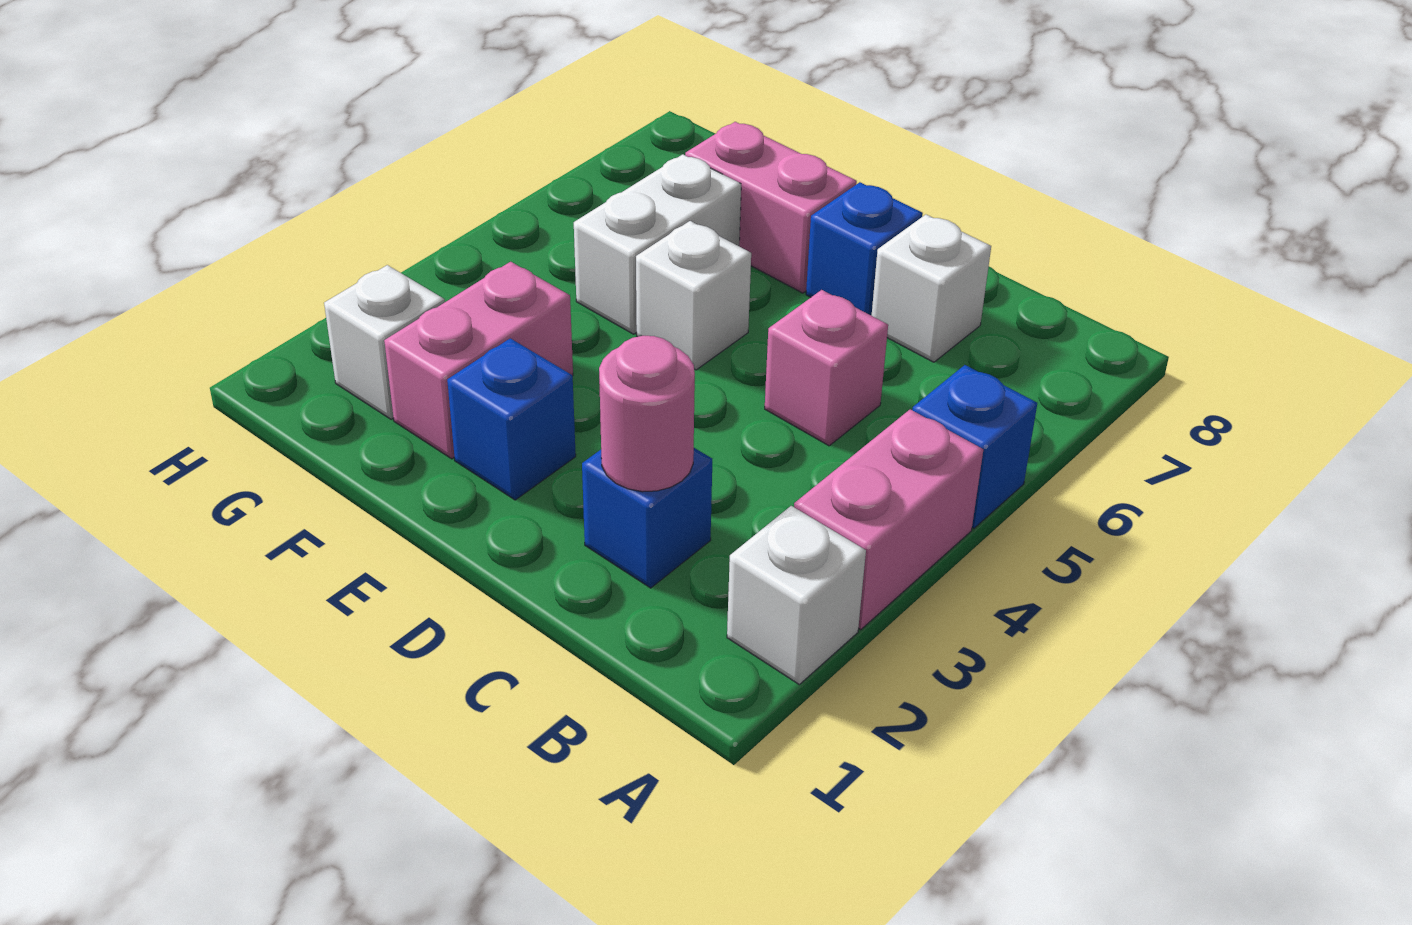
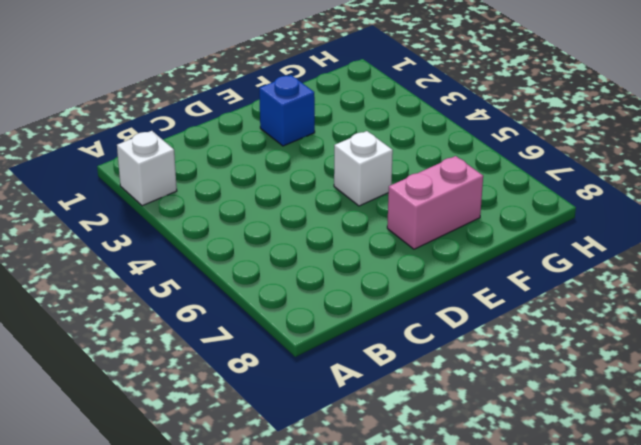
none -> pink 1x2 brick [794,409,983,630]
none -> blue 1x1 brick [912,365,1037,528]
none -> blue 1x1 brick [582,448,712,588]

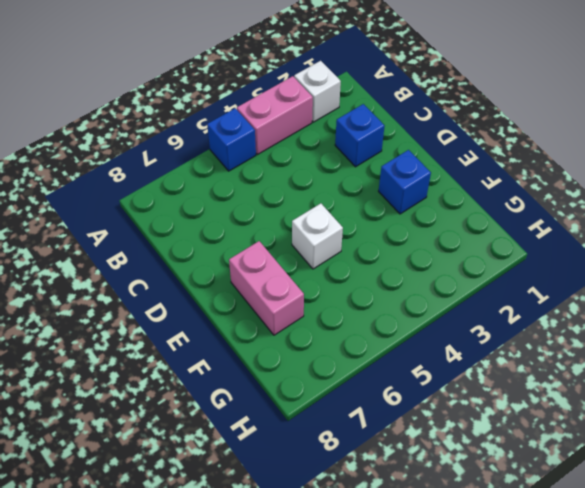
none -> pink 1x1 brick [765,290,888,446]
none -> white 1x1 brick [872,215,991,362]
none -> blue 1x1 brick [806,182,923,316]

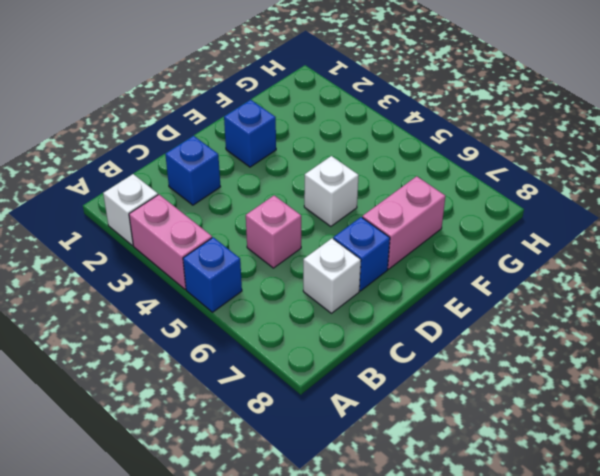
none -> pink 1x2 brick [384,262,573,459]
none -> white 1x2 brick [574,154,741,334]
none -> white 1x1 brick [324,265,445,419]

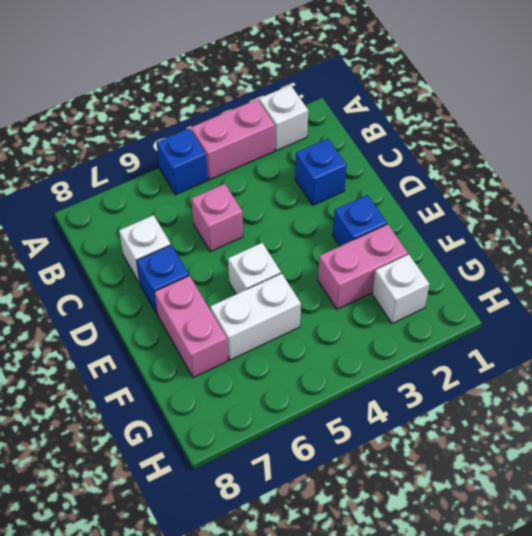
none -> pink 1x1 round brick [599,336,695,492]

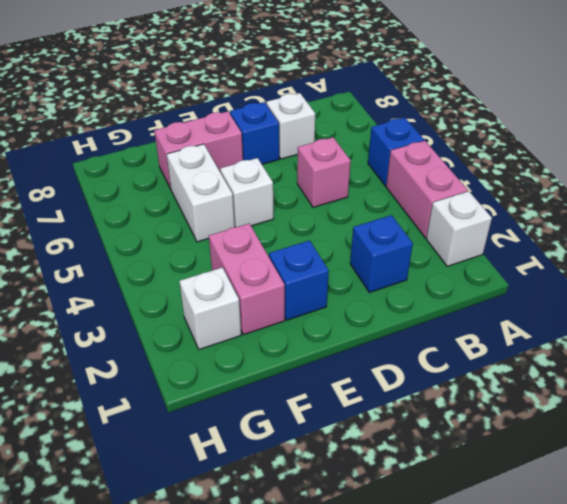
none -> pink 1x1 round brick [599,336,695,492]

